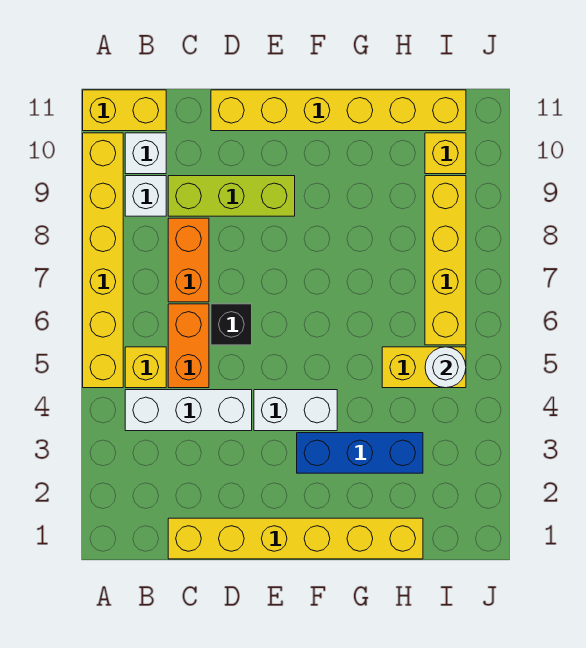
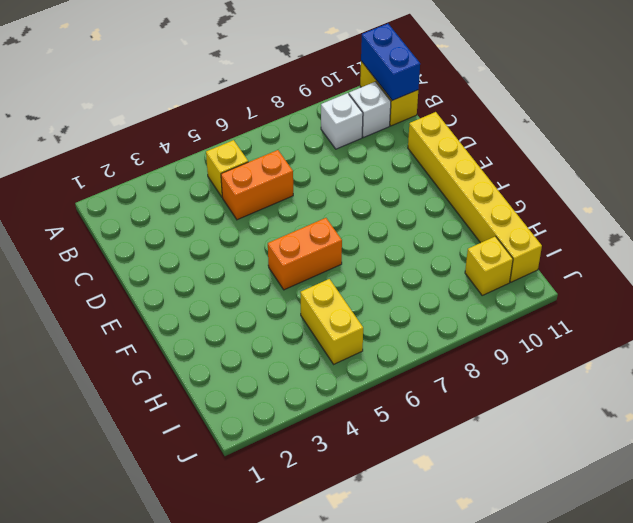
blue 1x2 brick [361,24,420,100] -> none
orange 1x2 brick [268,218,342,290] -> orange 1x2 brick moved to [168,218,209,302]
none -> yellow 1x6 brick [83,133,123,388]
none -> white 1x3 brick [125,390,252,431]
none -> yellow 1x6 brick [168,518,423,559]

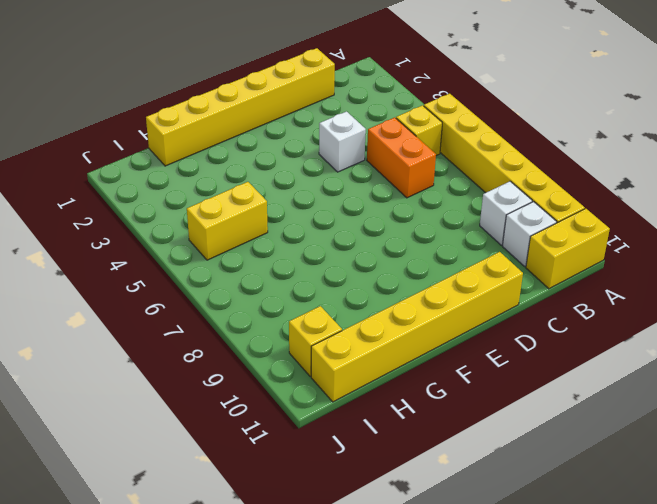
white 1x1 brick [319,111,366,172] -> white 1x3 brick [125,390,252,431]
none -> orange 1x2 brick [168,218,209,302]
none -> lime 1x3 brick [168,176,295,216]
none -> black 1x1 brick [211,304,252,345]

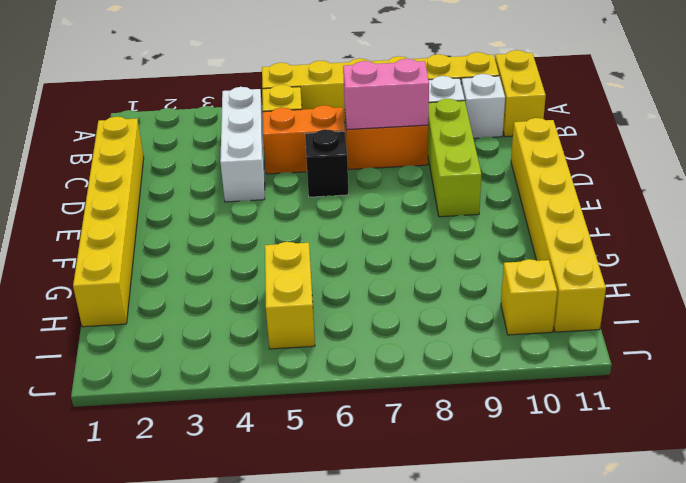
pink 1x2 brick [343,59,429,129] -> none
none -> white 1x2 brick [254,390,337,431]
none -> blue 1x3 brick [297,433,423,473]
none -> yellow 1x4 brick [425,176,466,345]

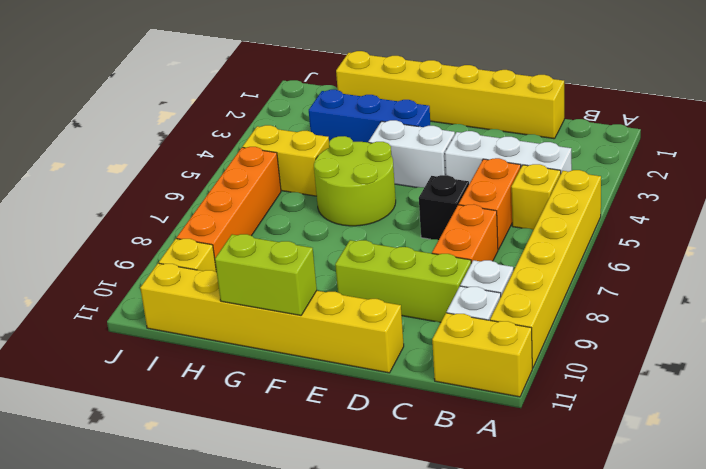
lime 2x2 round brick [314,136,396,226] -> none
lime 1x2 brick [215,234,317,315] -> none
orange 1x4 brick [177,147,281,265] -> yellow 1x4 brick [425,176,466,345]
none -> white 1x1 round brick [425,347,466,388]

